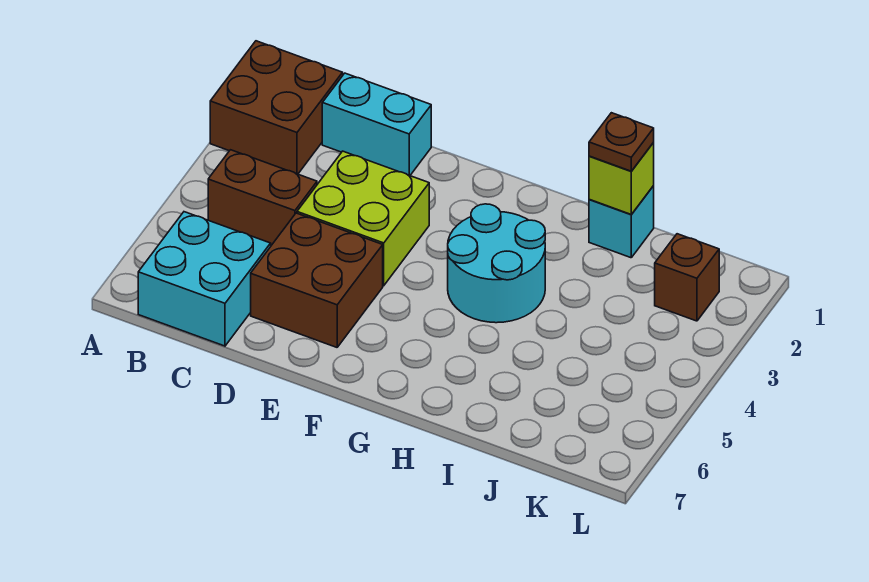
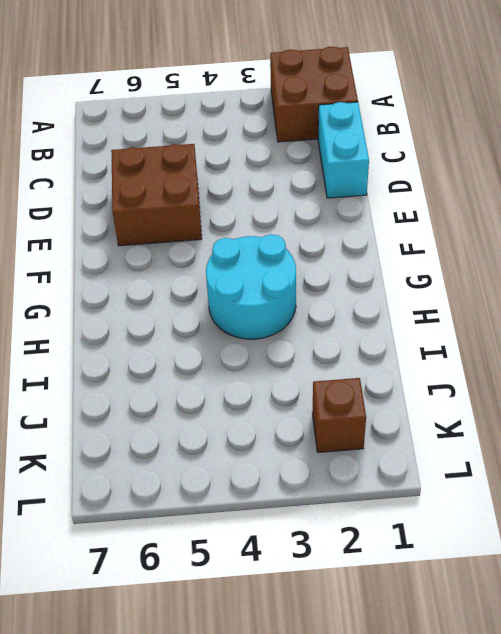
none -> brown 1x2 brick [208,150,317,245]
none -> cyan 2x2 brick [138,212,271,346]

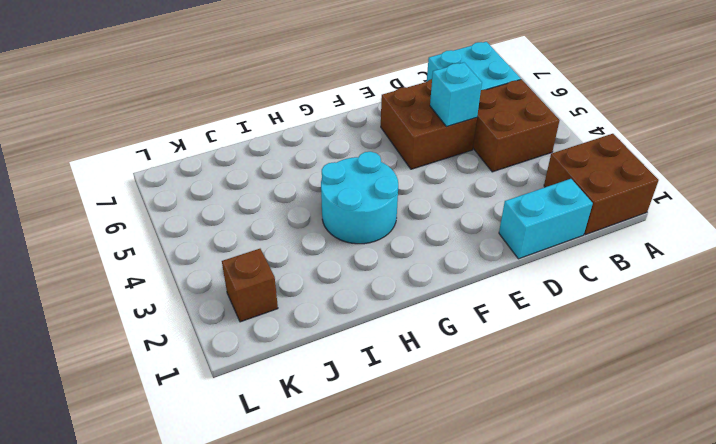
brown 2x2 brick [473,79,560,172] -> brown 1x2 brick [208,150,317,245]
cyan 1x1 brick [430,63,482,127] -> cyan 1x1 brick moved to [589,186,654,258]
none -> lime 2x2 brick [297,151,429,286]
none -> lime 1x1 brick [589,143,654,214]

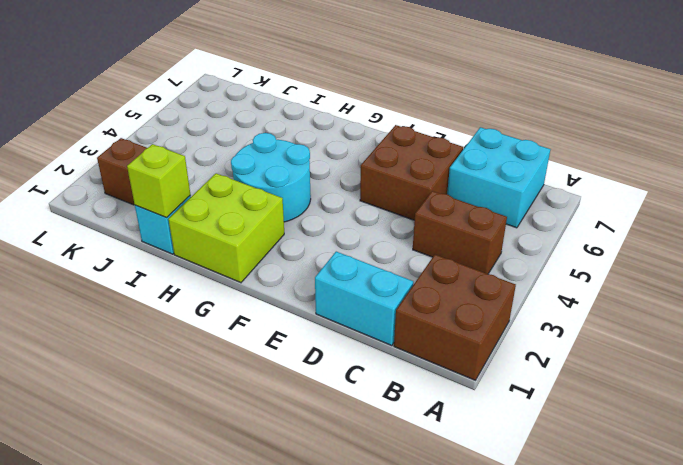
lime 2x2 brick [169,173,284,283] -> lime 2x2 brick moved to [297,151,429,286]
none -> brown 1x1 plate [589,113,654,171]

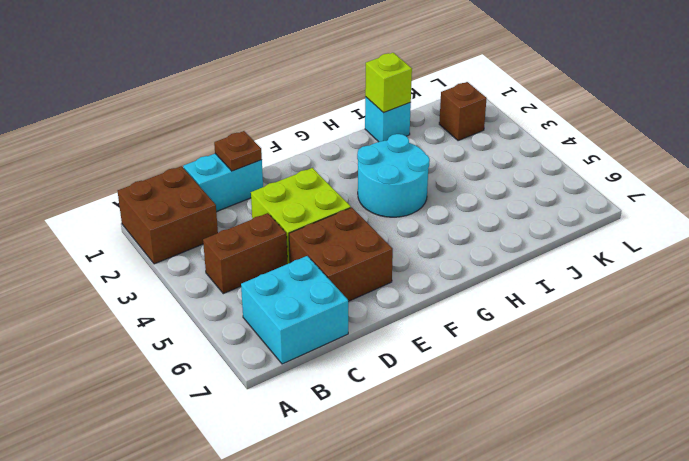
brown 1x1 plate [214,131,262,171] -> brown 1x1 plate moved to [589,113,654,171]

